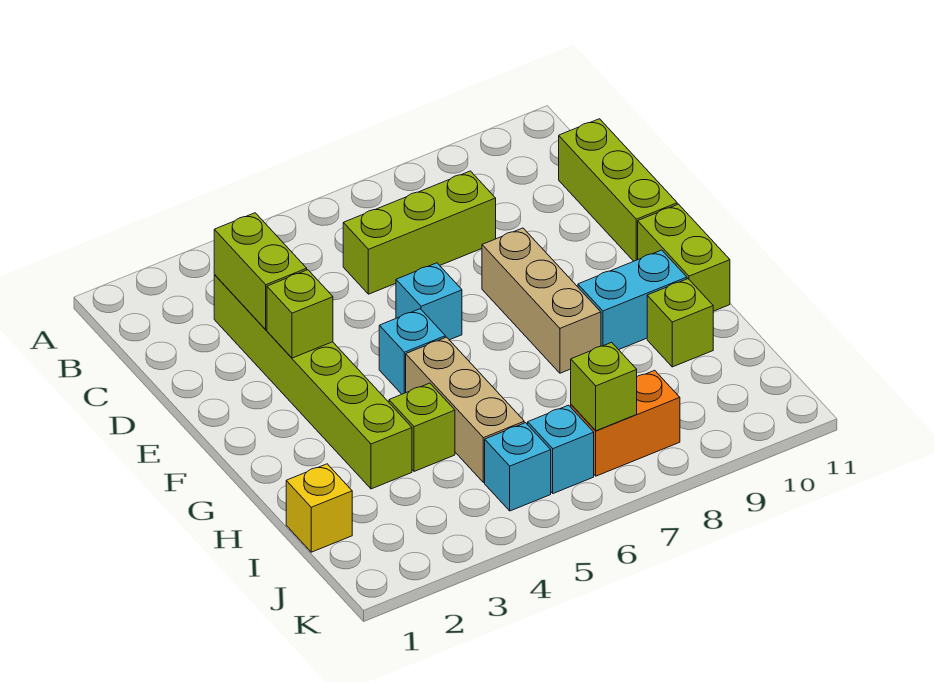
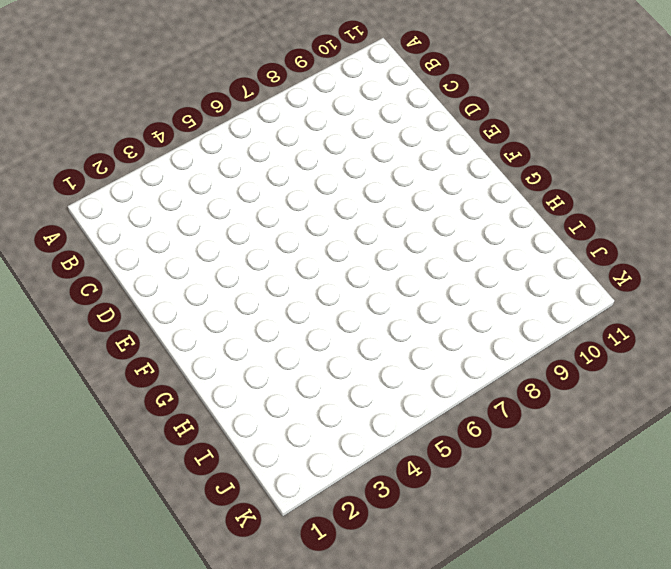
none -> lime 1x6 brick [214,275,412,489]
none -> lime 1x3 brick [343,171,496,294]
none -> lime 1x3 brick [559,119,677,261]

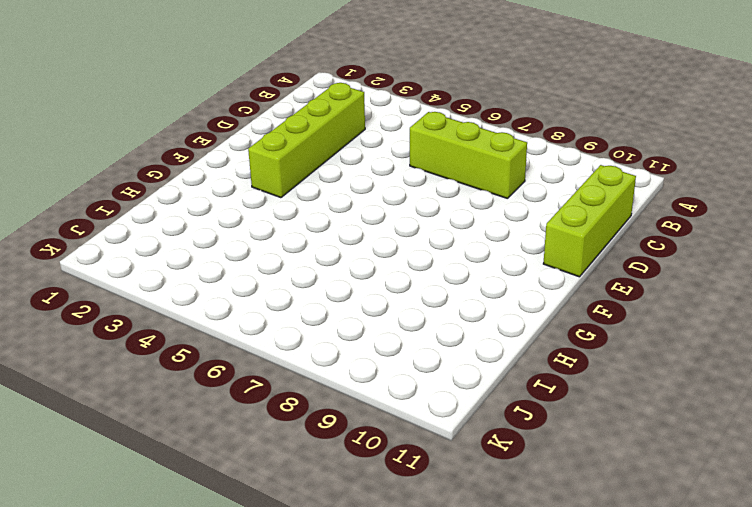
lime 1x4 brick [248,83,365,198] -> lime 1x6 brick [214,275,412,489]
none -> cyan 1x1 brick [396,263,462,340]
none -> tan 1x3 brick [482,228,601,373]
none -> cyan 1x1 brick [379,309,445,394]

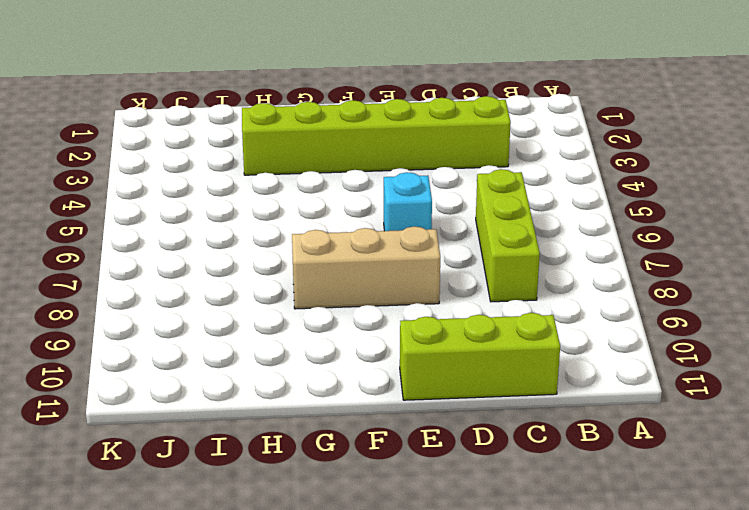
none -> cyan 1x1 brick [379,309,445,394]
none -> lime 1x2 brick [638,204,730,311]
none -> tan 1x3 brick [406,337,524,483]

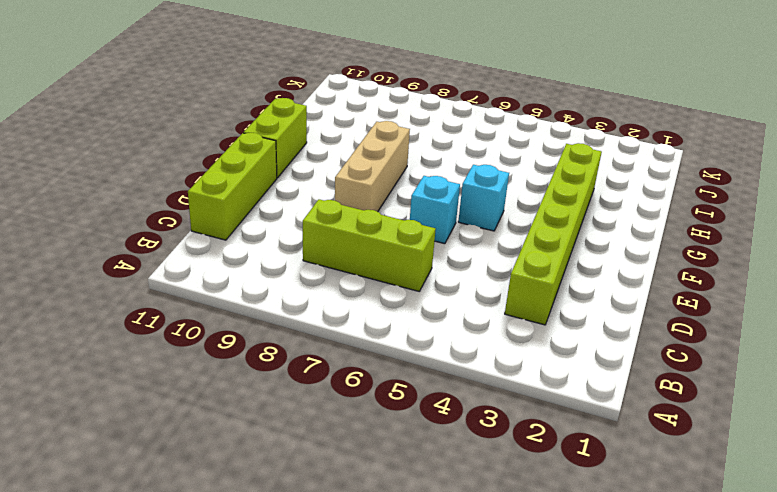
none -> tan 1x3 brick [406,337,524,483]
none -> cyan 1x2 brick [578,250,687,350]
none -> lime 1x1 brick [389,383,455,471]

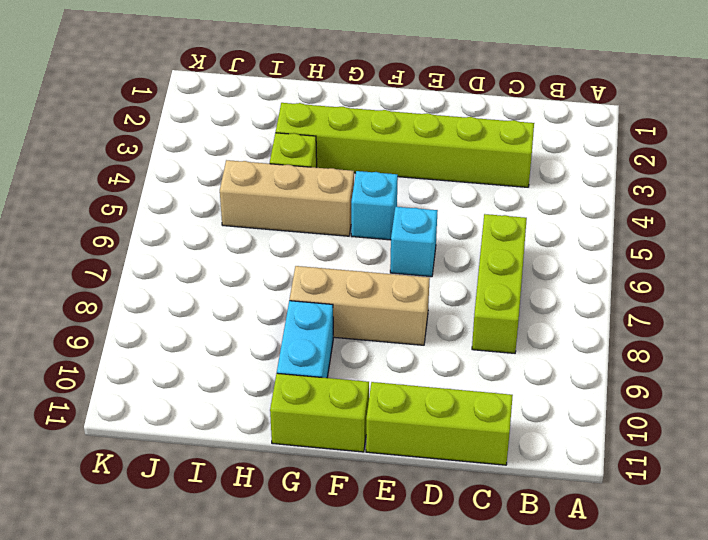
none -> lime 1x1 brick [647,279,713,367]
none -> yellow 1x1 brick [286,464,352,552]
none -> cyan 1x1 brick [485,423,551,511]

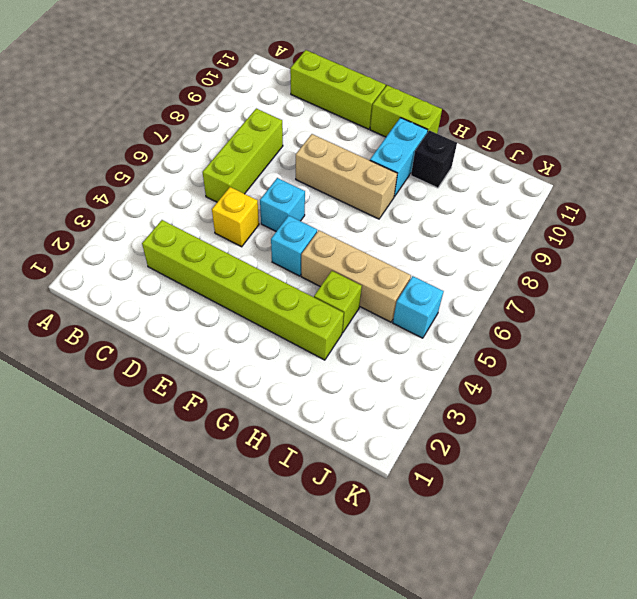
yellow 1x1 brick [212,187,259,247] -> yellow 1x1 brick moved to [286,464,352,552]
black 1x1 brick [411,130,457,188] -> lime 1x1 brick [647,279,713,367]
none -> cyan 1x1 brick [528,405,594,493]
none -> orange 1x2 brick [571,370,680,476]
none -> lime 1x2 brick [214,213,307,330]

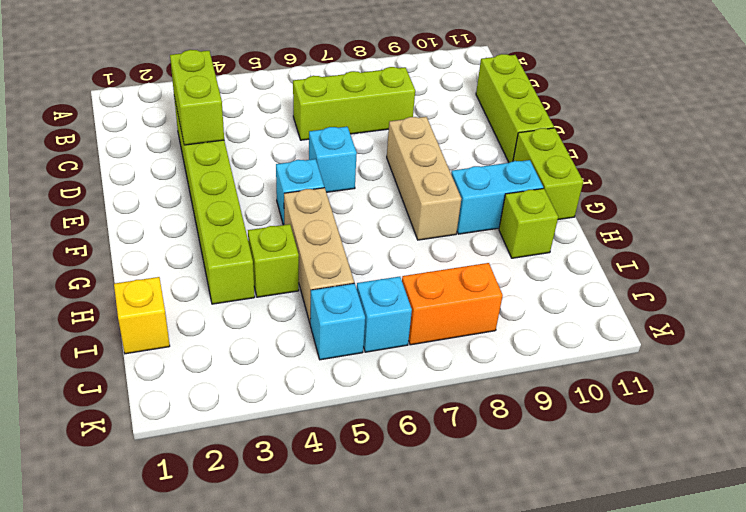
none -> lime 1x1 brick [267,270,333,358]
none -> lime 1x1 brick [571,342,637,431]

